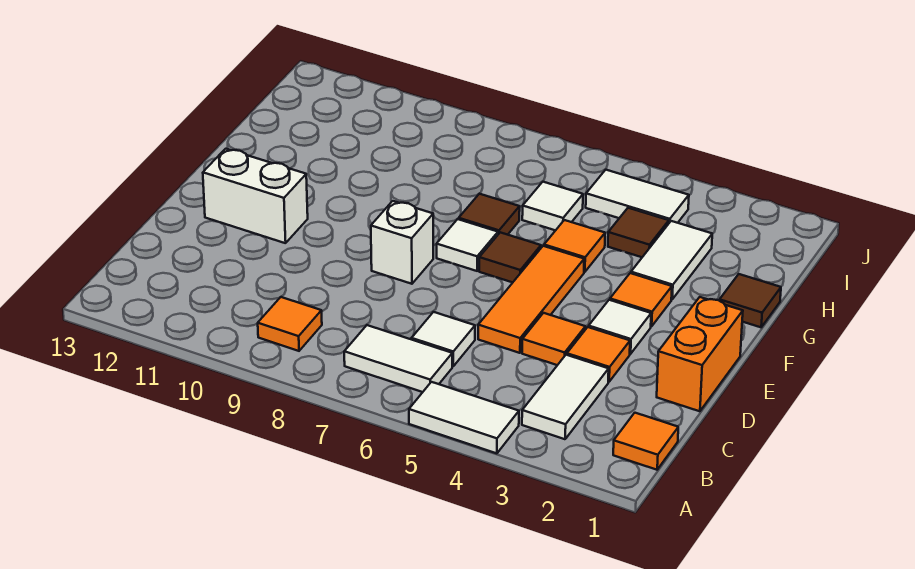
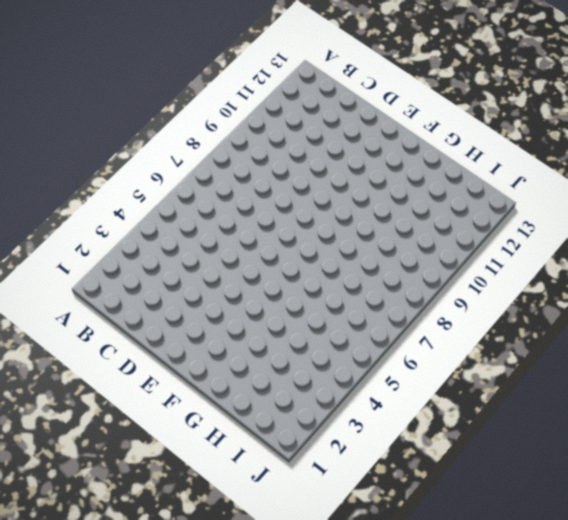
none -> white 1x2 tile [409,382,519,453]
none -> orange 1x1 tile [613,413,678,470]
none -> white 1x2 tile [522,355,609,439]

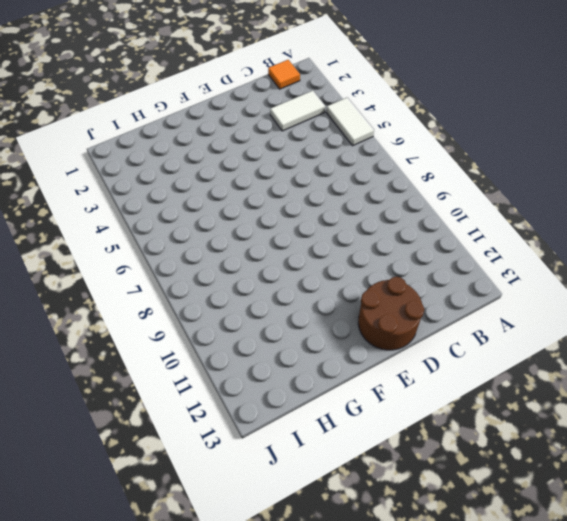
brown 2x2 round brick [358,277,424,350] -> white 1x2 brick [203,149,308,243]
none -> white 1x2 tile [344,325,452,392]
none -> orange 1x1 tile [258,297,322,351]
none -> white 1x1 tile [412,312,475,366]

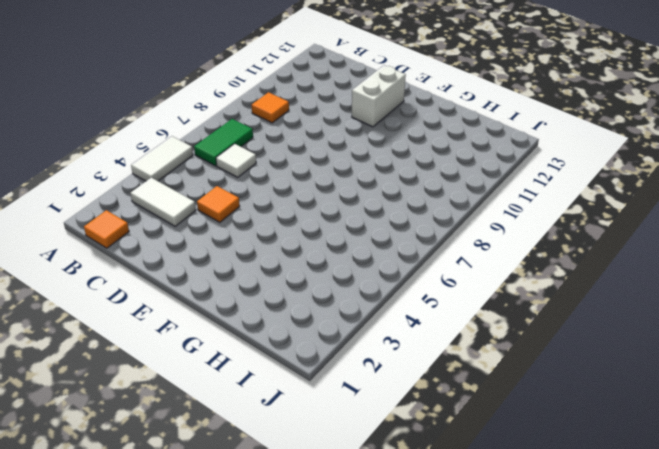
green 1x2 tile [194,119,253,166] -> white 1x2 tile [344,325,452,392]
none -> orange 1x2 brick [657,297,743,411]
none -> orange 1x1 tile [567,327,630,382]
none -> orange 1x3 tile [478,246,584,353]

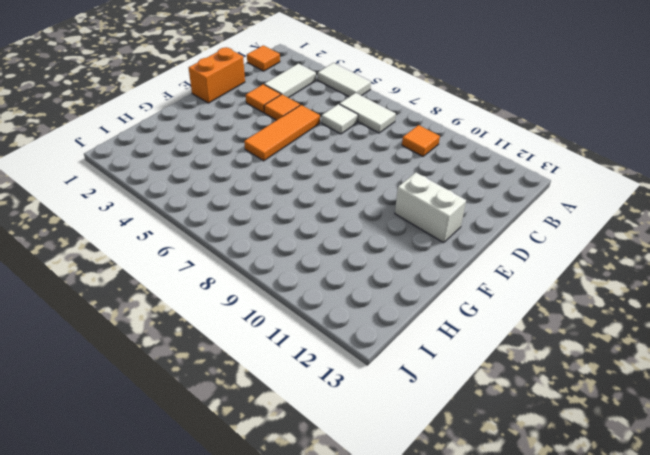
none -> white 1x1 tile [589,300,651,354]
none -> white 1x1 brick [371,201,433,284]
none -> orange 1x1 tile [610,273,672,326]

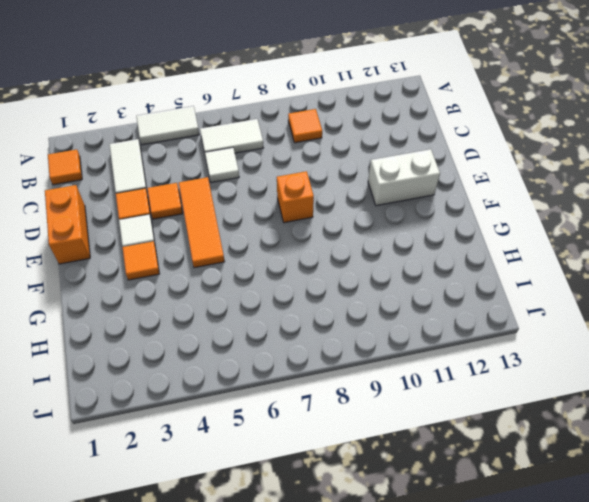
orange 1x1 brick [277,171,314,223] -> white 1x1 brick [371,201,433,284]
none -> brown 1x1 tile [479,232,541,282]
none -> white 1x1 tile [437,219,498,271]
none -> brown 1x1 tile [719,274,781,327]

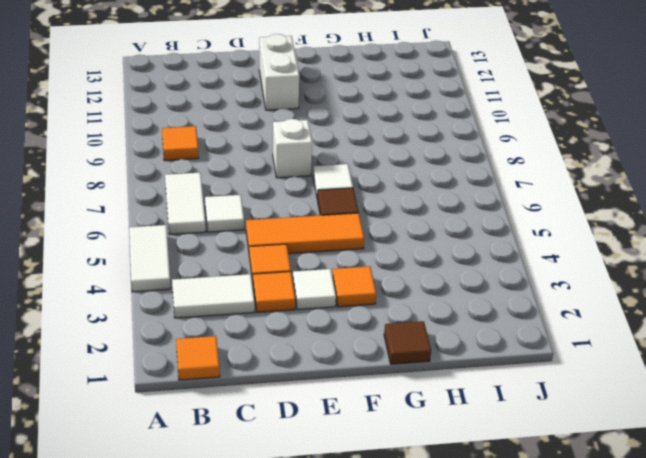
none -> orange 1x2 brick [657,297,743,411]
none -> white 1x2 tile [631,221,712,299]
none -> orange 1x1 tile [544,220,605,272]

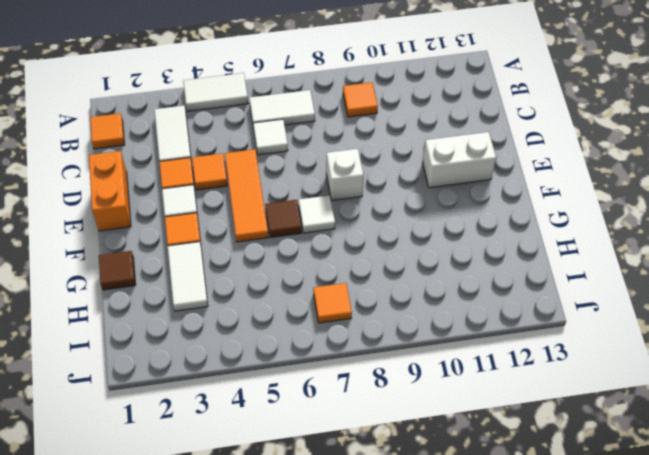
orange 1x1 tile [313,283,352,323] -> orange 1x1 tile moved to [544,220,605,272]
none -> brown 1x1 tile [459,194,520,235]
none -> brown 1x1 tile [608,208,669,257]
none -> white 1x1 tile [522,182,583,230]

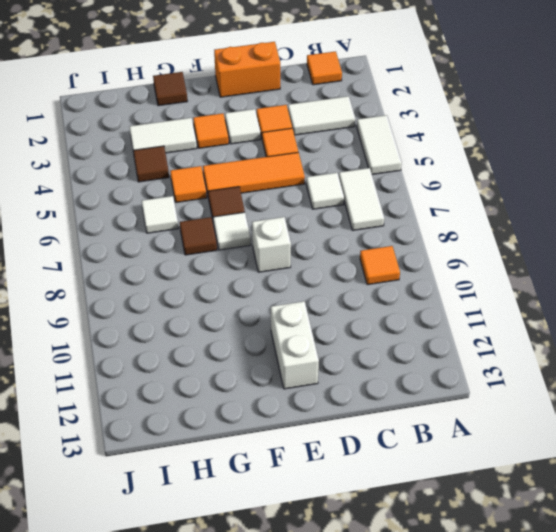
none -> white 1x2 tile [586,170,689,223]

